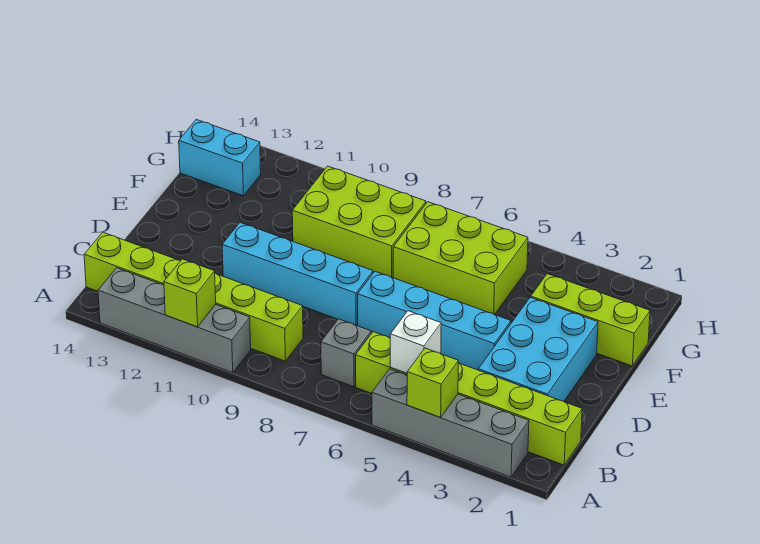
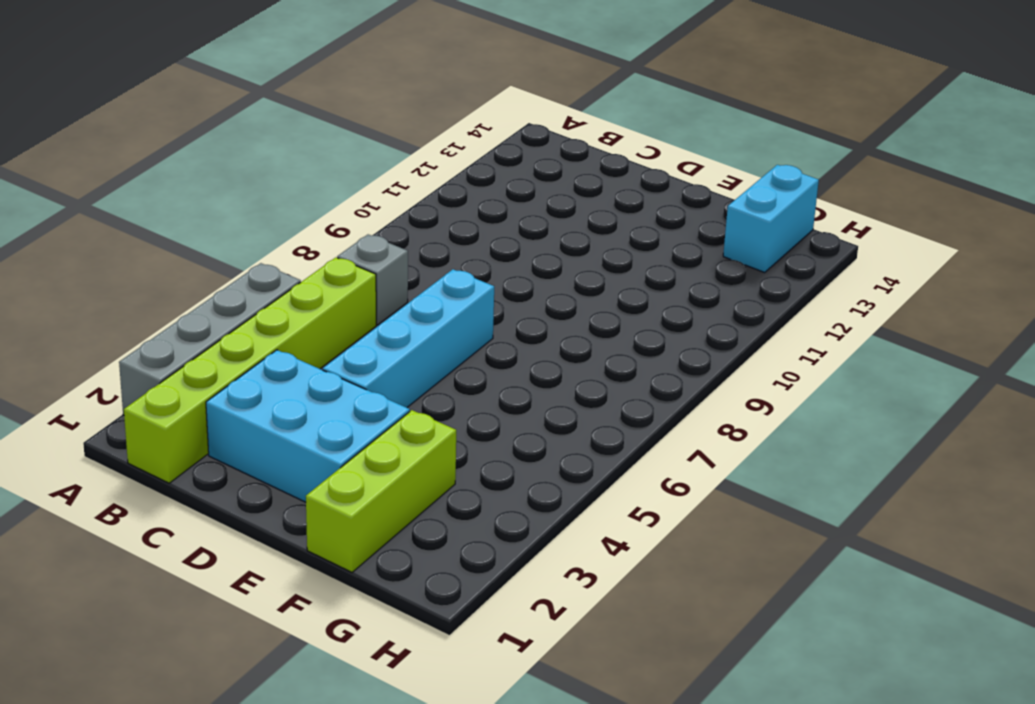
none -> grey 1x4 brick [98,268,251,373]
none -> lime 1x6 brick [84,232,303,361]
none -> cyan 1x4 brick [222,223,373,325]

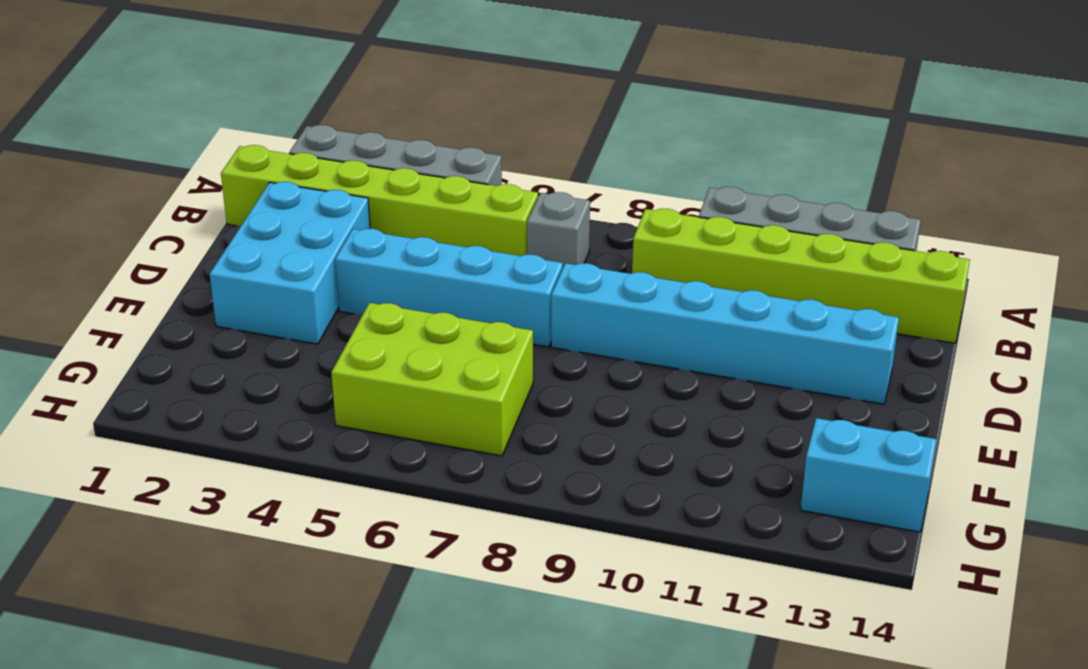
cyan 1x6 brick [551,263,899,404] -> cyan 1x4 brick [222,223,373,325]
none -> lime 1x3 brick [531,274,650,366]
none -> lime 2x3 brick [292,166,426,278]
none -> lime 1x1 brick [407,348,458,418]

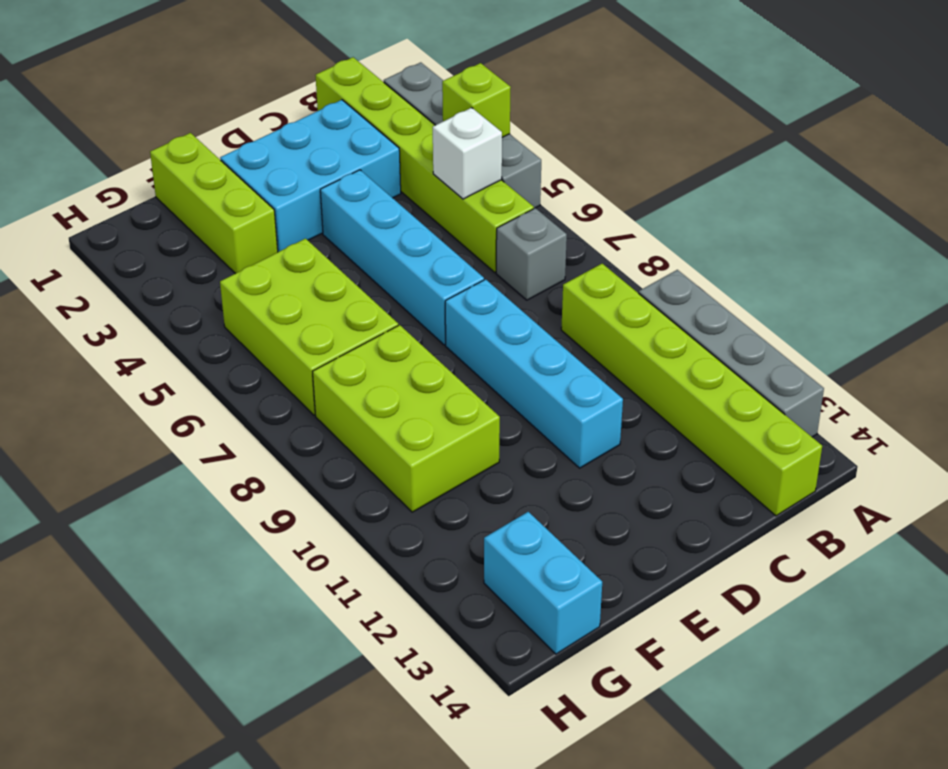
none -> lime 1x1 brick [164,259,216,327]

